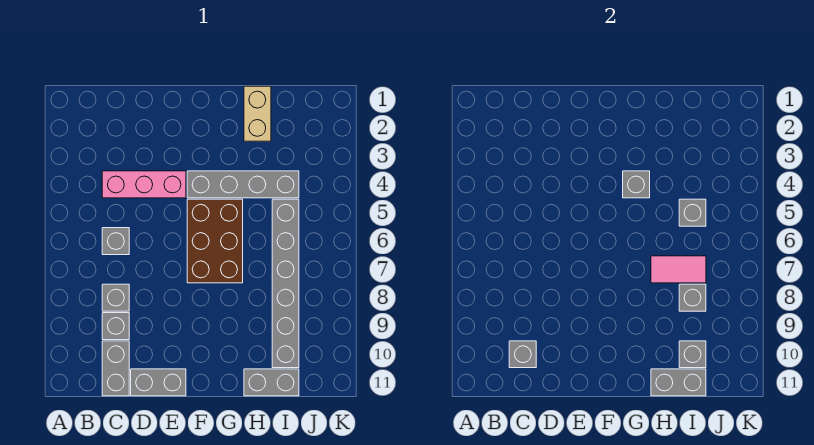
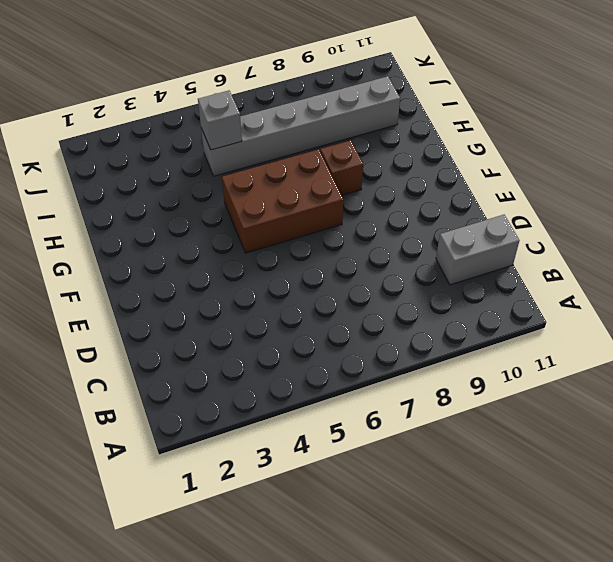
brown 1x1 brick [320,140,363,195] -> none
none -> pink 1x3 brick [102,171,186,198]
none -> grey 1x1 brick [102,228,129,255]
none -> grey 1x1 brick [102,284,129,311]

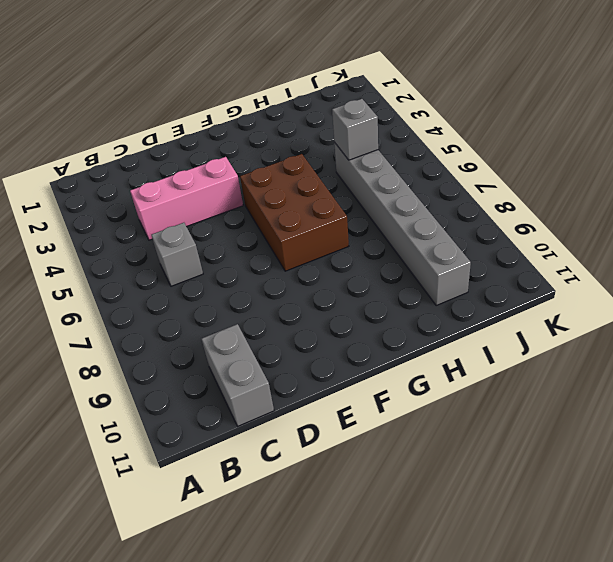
none -> grey 1x1 brick [102,284,129,311]
none -> grey 1x1 brick [102,313,129,340]
none -> grey 1x2 brick [131,369,186,396]

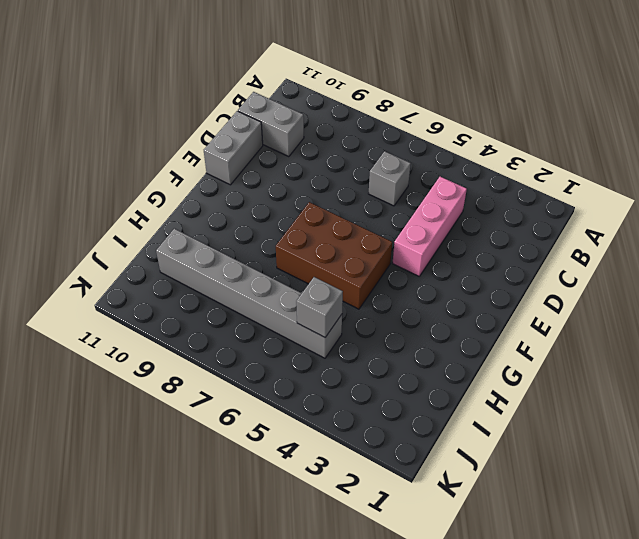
none -> grey 1x1 brick [102,284,129,311]
none -> grey 1x1 brick [102,313,129,340]
none -> grey 1x4 brick [187,171,299,198]

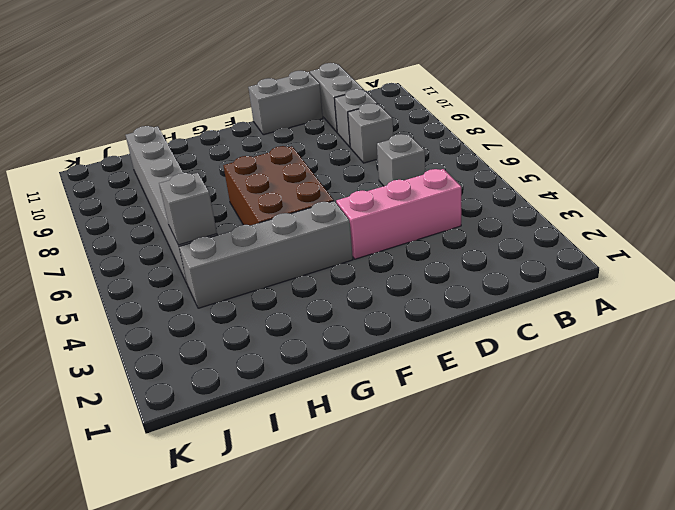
none -> tan 1x2 brick [244,86,271,141]
none -> grey 1x2 brick [244,369,299,396]
none -> grey 1x1 brick [509,341,536,368]

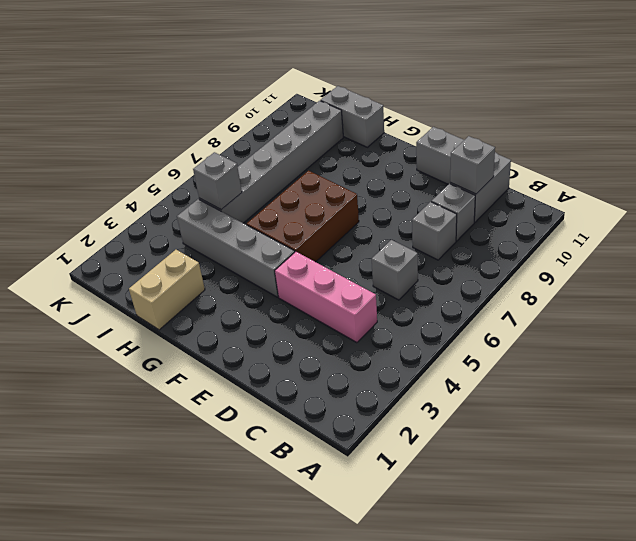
none -> grey 1x1 brick [623,171,650,198]
none -> pink 1x2 tile [651,256,706,283]
none -> grey 1x2 brick [651,369,706,396]

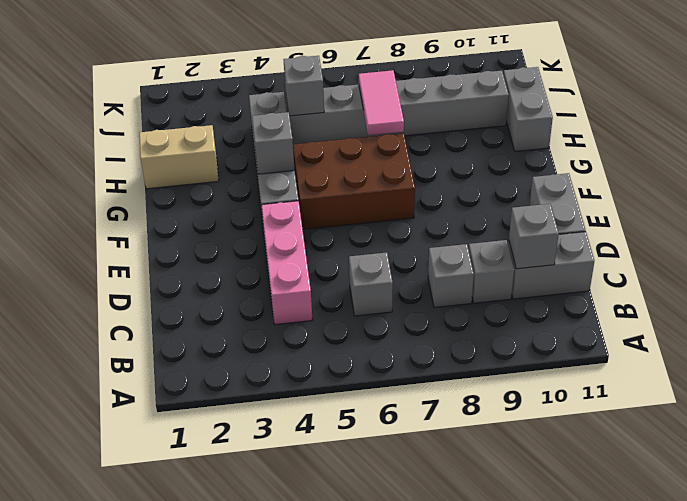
none -> grey 1x2 brick [651,369,706,396]
none -> grey 1x1 brick [679,284,706,311]
none -> grey 1x1 brick [679,341,706,368]

